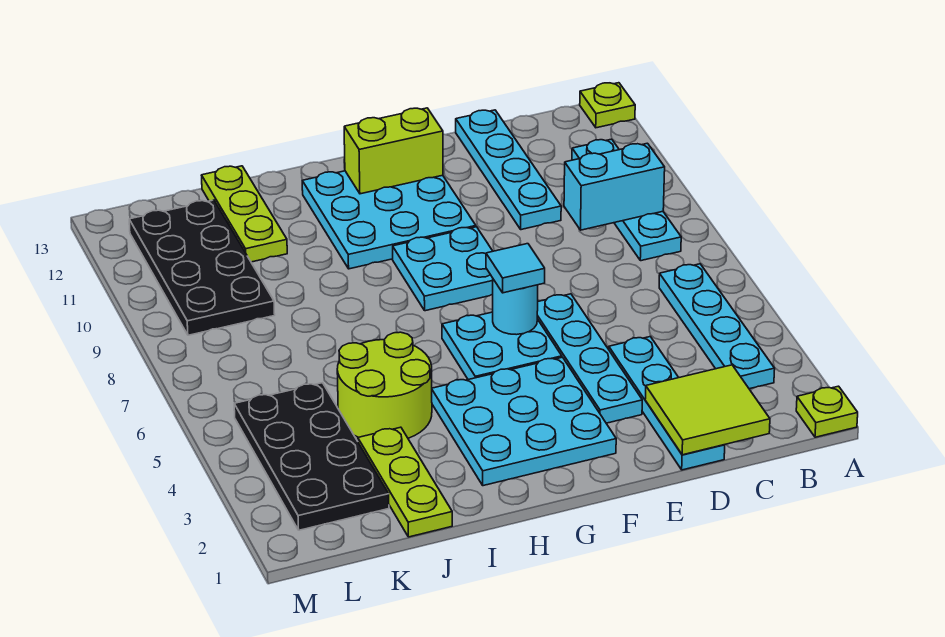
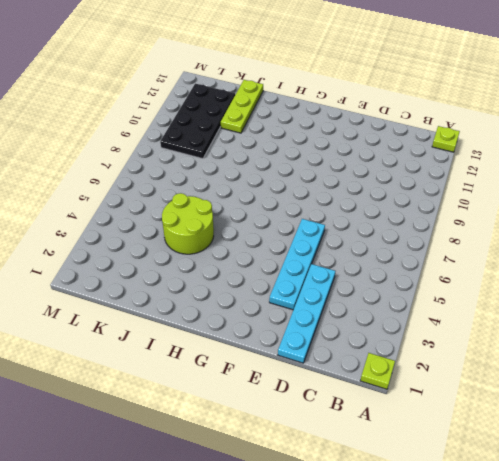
none -> cyan 1x4 plate [659,264,775,389]
none -> cyan 1x4 plate [572,139,681,261]
none -> cyan 1x4 plate [456,110,561,230]

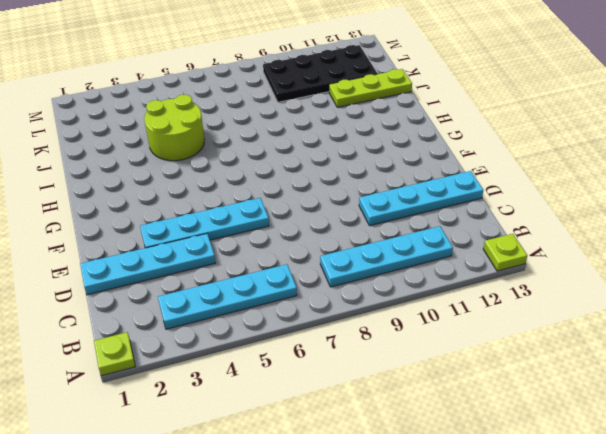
none -> cyan 3x3 plate [432,357,616,486]
none -> cyan 2x2 plate [442,312,562,380]
none -> cyan 2x2 plate [393,227,493,311]

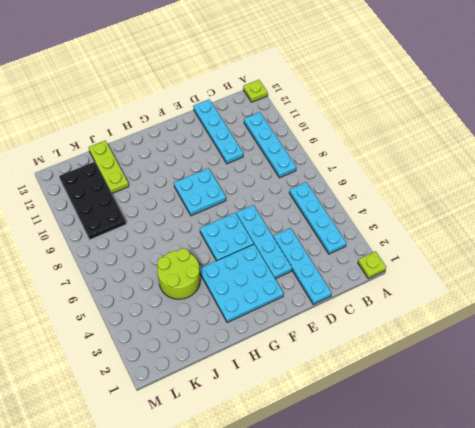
none -> cyan 3x3 plate [302,171,476,269]
none -> lime 1x3 plate [358,427,452,537]
none -> black 2x4 plate [234,383,389,530]

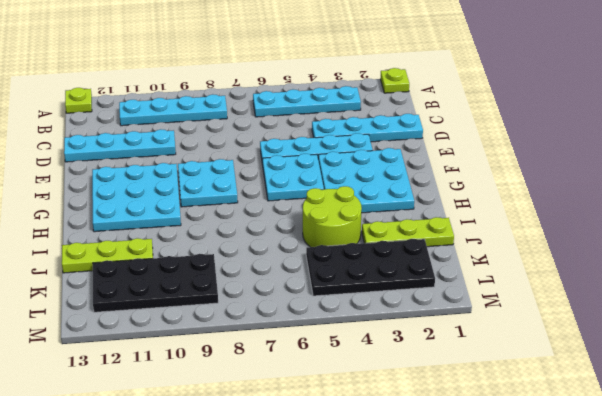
none -> cyan 1x2 brick [564,143,665,230]
none -> lime 2x2 tile [645,365,770,455]
none -> cyan 1x1 round brick [493,279,538,335]

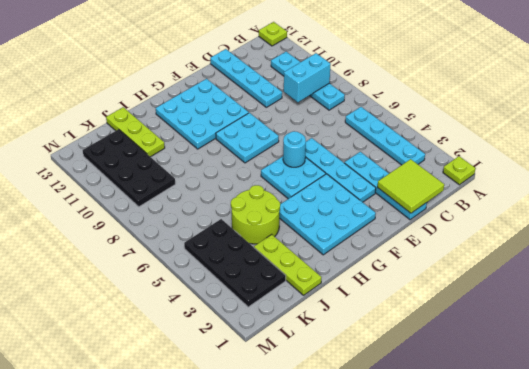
none -> lime 1x2 brick [344,108,443,194]
none -> cyan 1x1 tile [486,244,545,293]

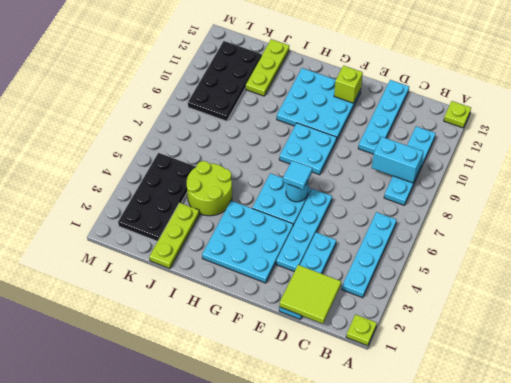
lime 1x1 brick [334,66,363,103] -> lime 1x2 brick [344,108,443,194]

